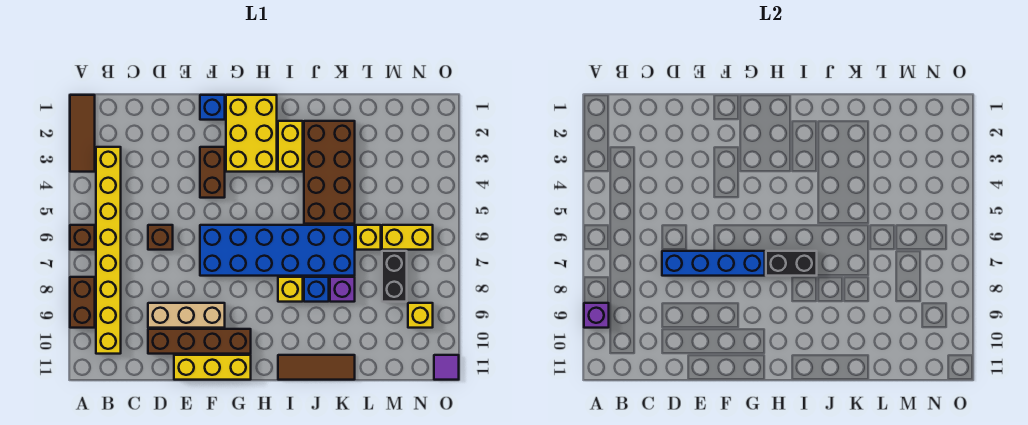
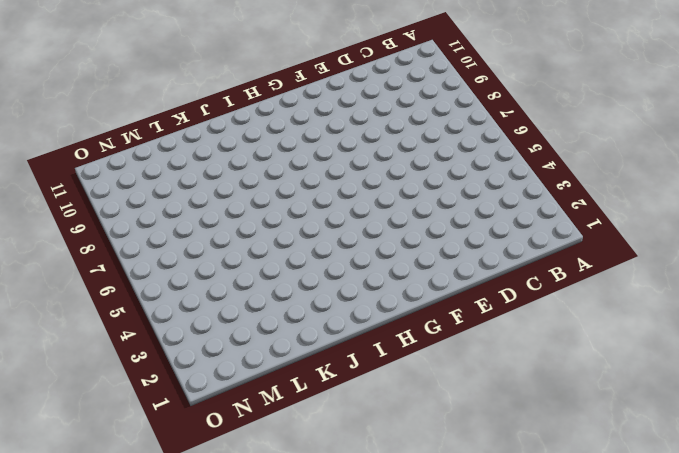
none -> brown 1x3 tile [70,95,95,172]
none -> brown 1x1 brick [70,225,95,250]
none -> brown 1x2 brick [70,277,95,328]

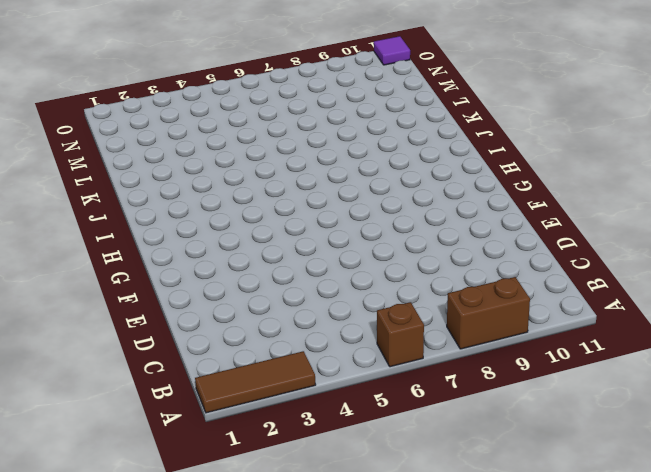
none -> yellow 1x8 brick [96,147,121,354]
none -> brown 1x1 brick [148,225,173,250]
none -> tan 1x3 brick [148,303,225,328]

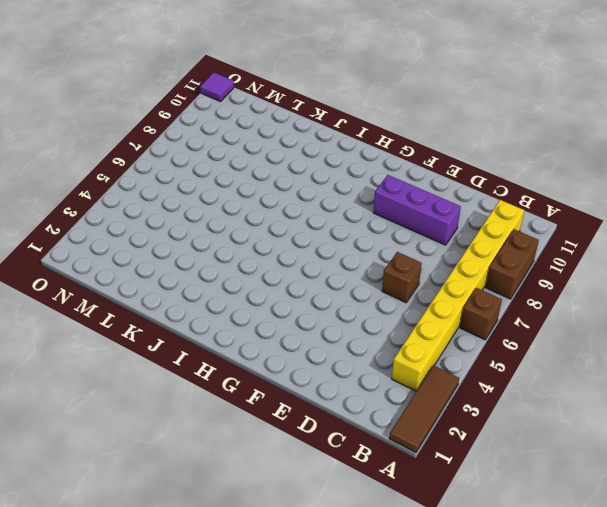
purple 1x3 brick [373,175,461,245] -> tan 1x3 brick [148,303,225,328]
none -> brown 1x4 brick [148,329,251,354]
none -> yellow 1x3 brick [174,355,251,380]
none -> blue 1x1 brick [200,95,225,120]

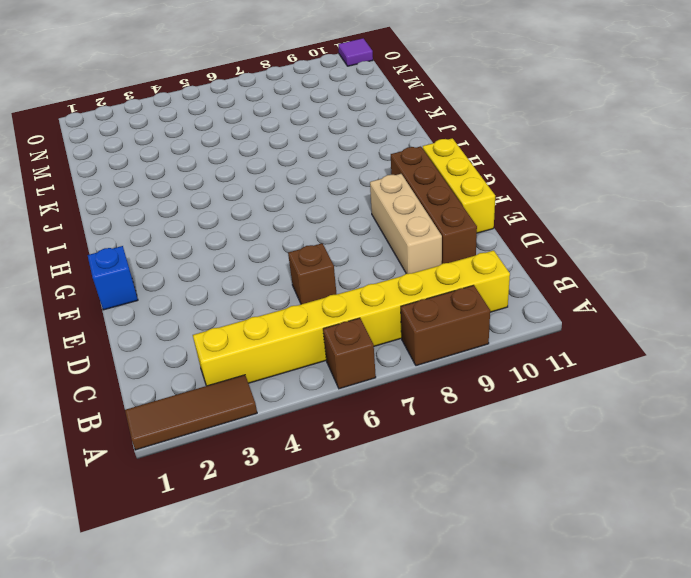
none -> brown 1x2 brick [200,147,225,198]
none -> blue 2x6 brick [200,225,355,276]
none -> yellow 2x3 brick [226,95,277,172]

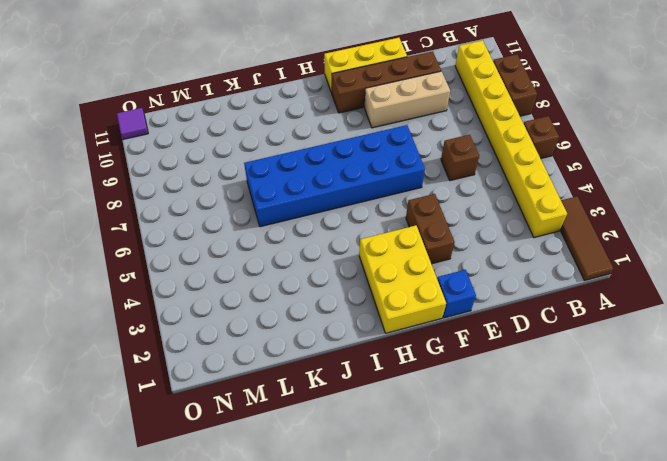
none -> yellow 1x2 brick [278,121,303,172]
none -> yellow 1x1 brick [278,277,303,302]
none -> brown 1x3 tile [278,355,355,380]

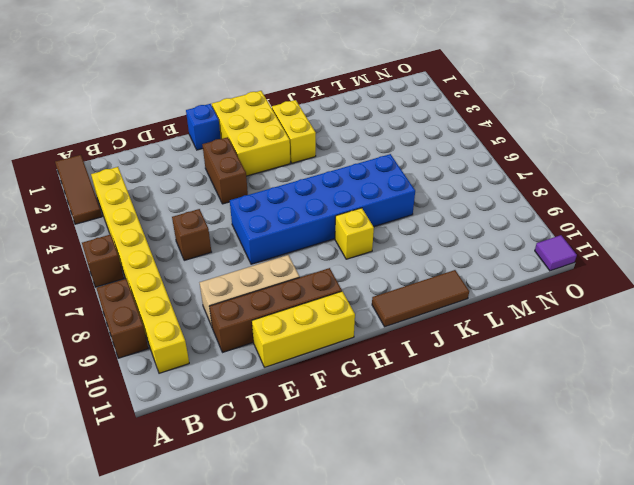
none -> brown 2x4 brick [304,121,355,224]
none -> blue 1x1 brick [304,277,329,302]
none -> purple 1x1 brick [330,277,355,302]

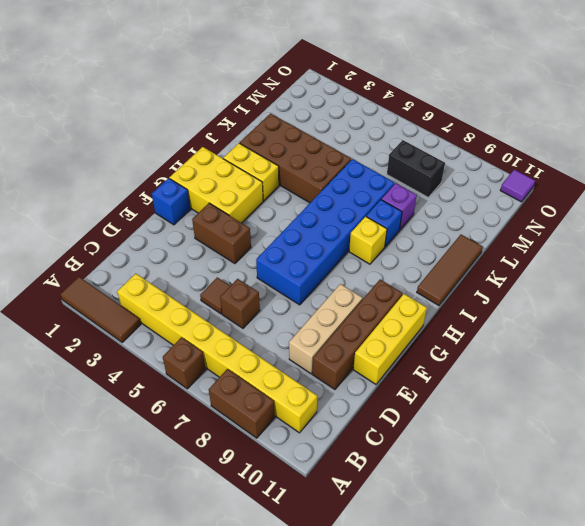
brown 1x1 tile [200,277,230,314] -> none
none -> yellow 1x1 brick [356,225,381,250]
none -> yellow 1x2 brick [382,225,433,250]
none -> yellow 1x1 brick [408,303,433,328]

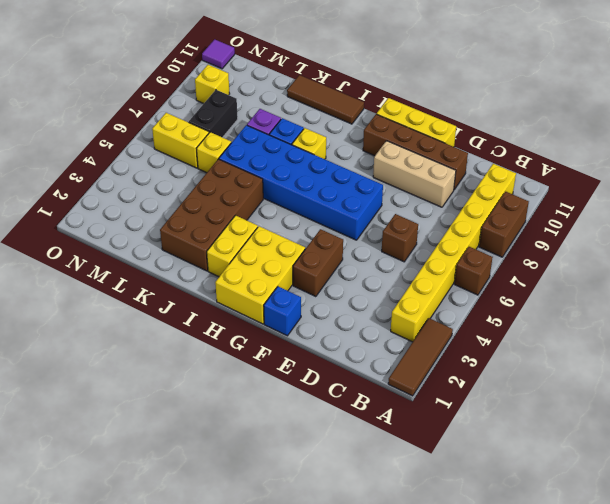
none -> purple 1x1 brick [584,303,609,328]
none -> blue 1x4 brick [662,251,765,276]
none -> black 1x2 brick [766,251,817,276]

